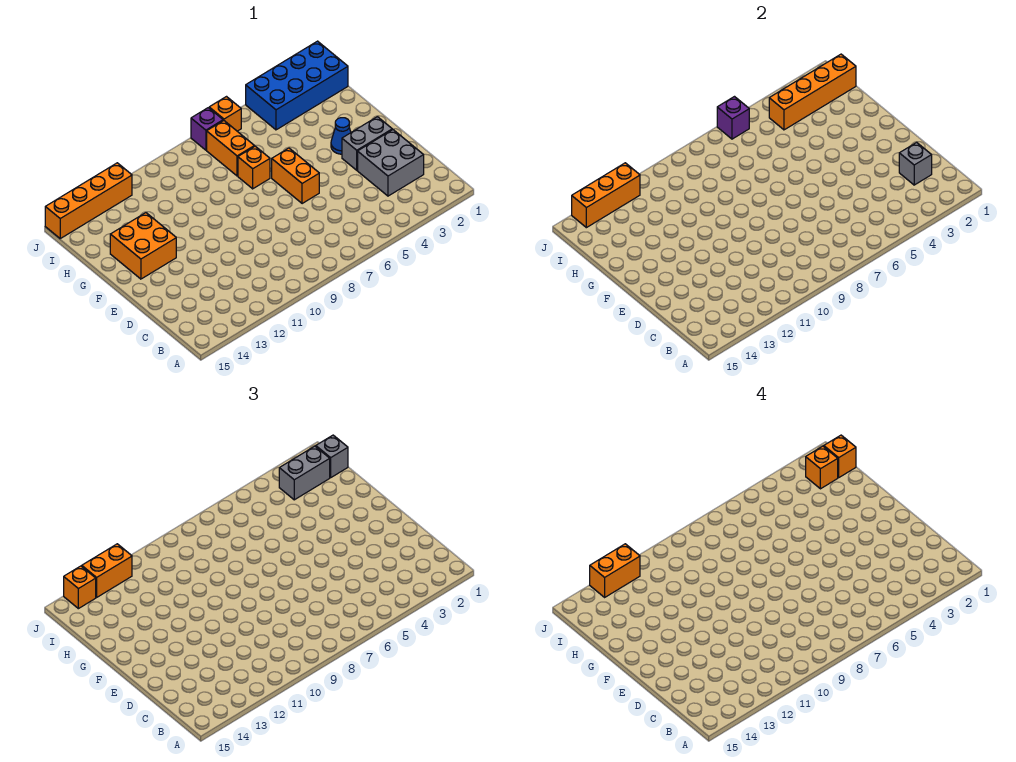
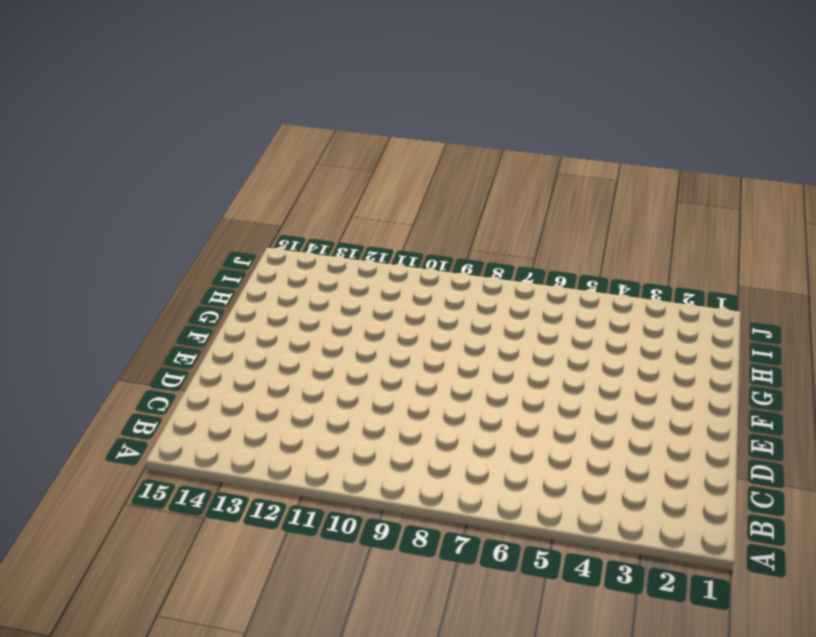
none -> grey 2x2 brick [358,130,424,196]
none -> grey 1x2 brick [342,117,392,170]
none -> orange 1x2 brick [272,148,319,204]

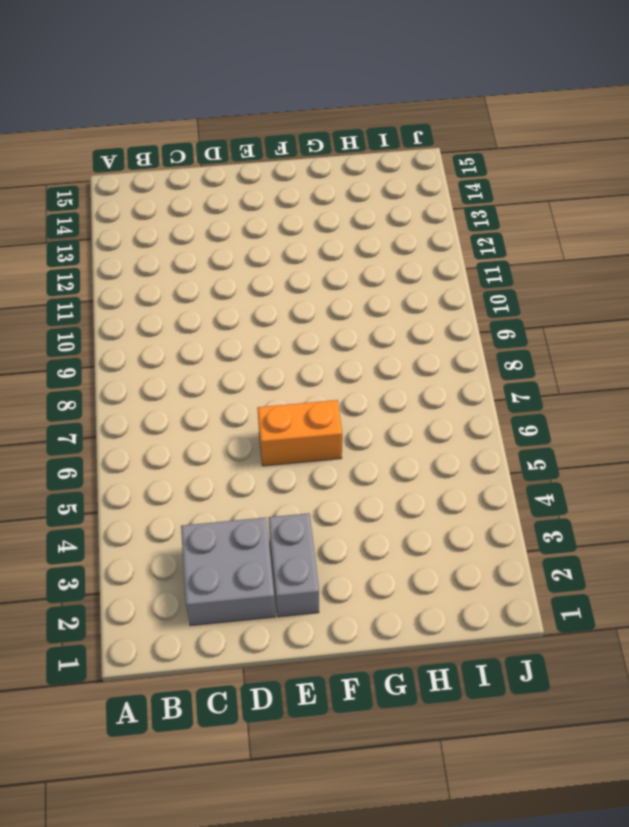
none -> blue 1x1 cone [331,118,351,154]
none -> orange 2x2 brick [110,213,176,279]
none -> orange 1x1 brick [238,146,270,189]

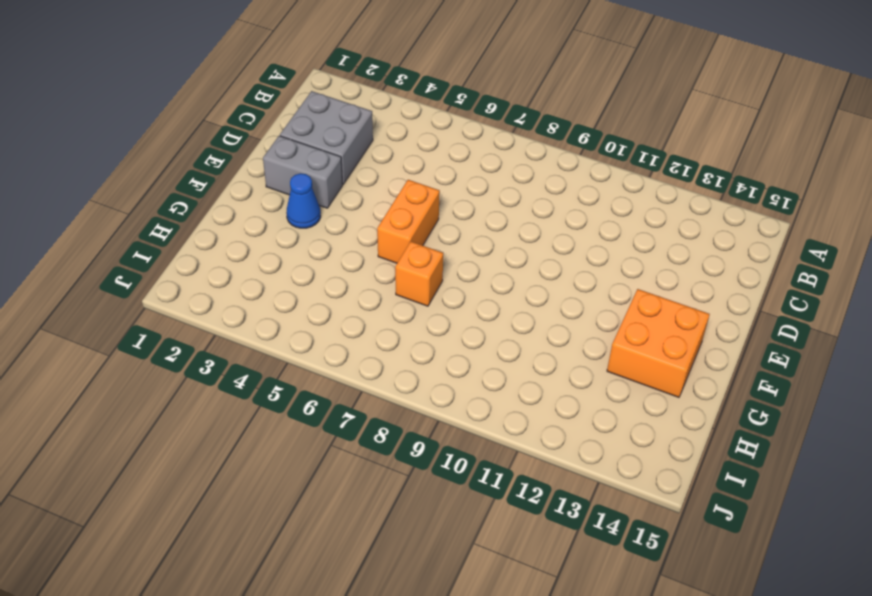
none -> orange 1x2 brick [207,120,254,176]
none -> blue 2x4 brick [246,41,348,130]
none -> orange 1x1 brick [209,97,241,131]

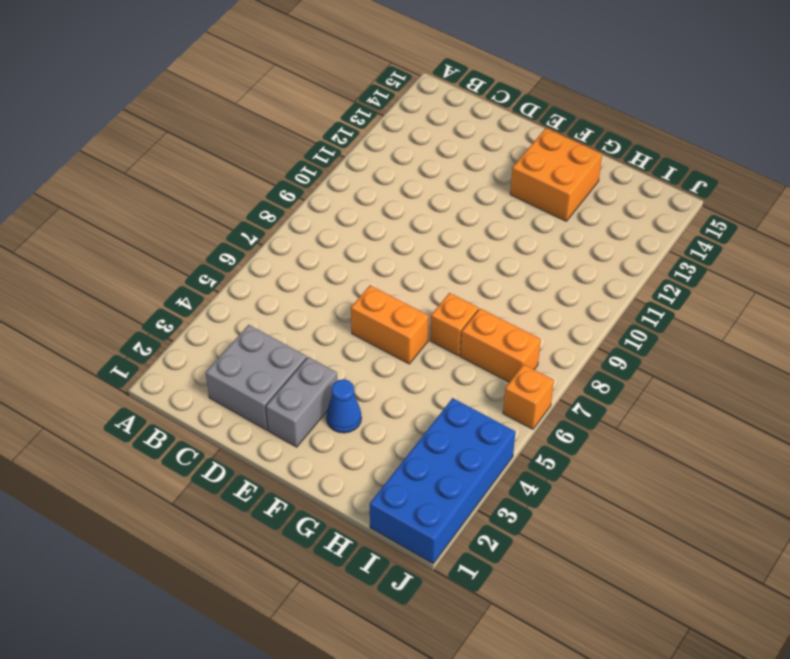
none -> purple 1x1 brick [191,108,223,150]
none -> orange 1x4 brick [45,163,132,238]
none -> grey 1x1 brick [899,142,932,185]

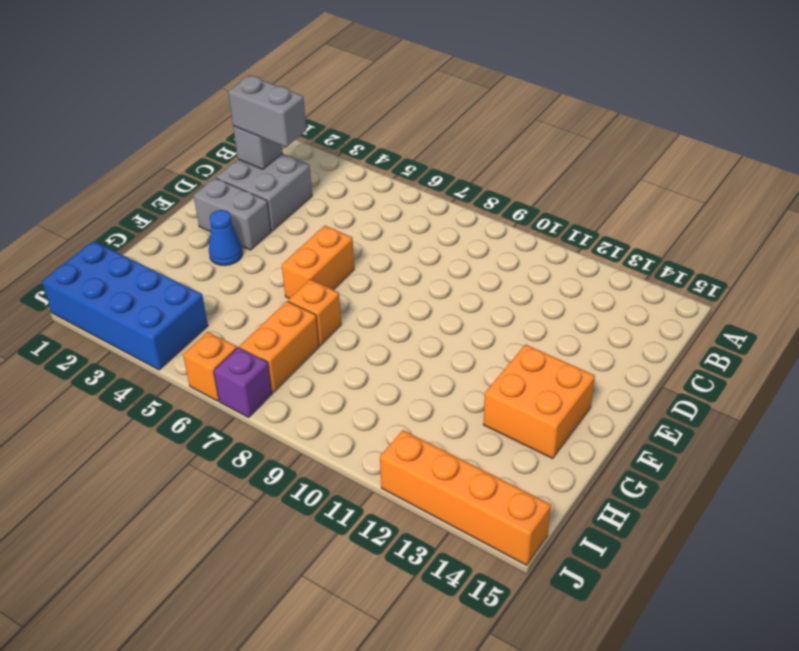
grey 1x2 brick [228,75,306,147] -> grey 1x2 brick moved to [279,446,330,500]
none -> orange 1x4 brick [769,54,856,130]
none -> purple 1x1 brick [717,97,749,139]
none -> orange 1x3 brick [572,163,640,228]

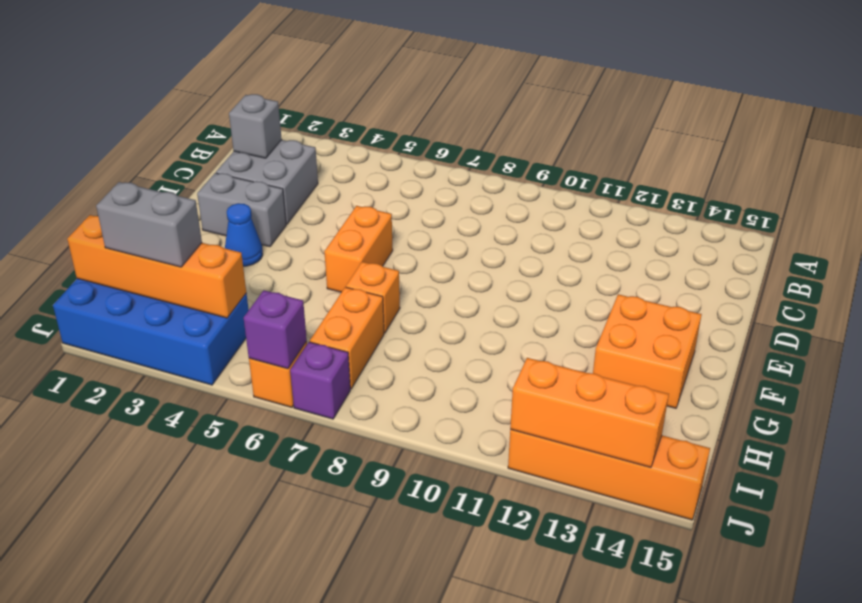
none -> grey 1x1 brick [316,435,348,478]
none -> orange 1x2 brick [82,544,132,597]
none -> orange 1x1 brick [64,566,96,609]

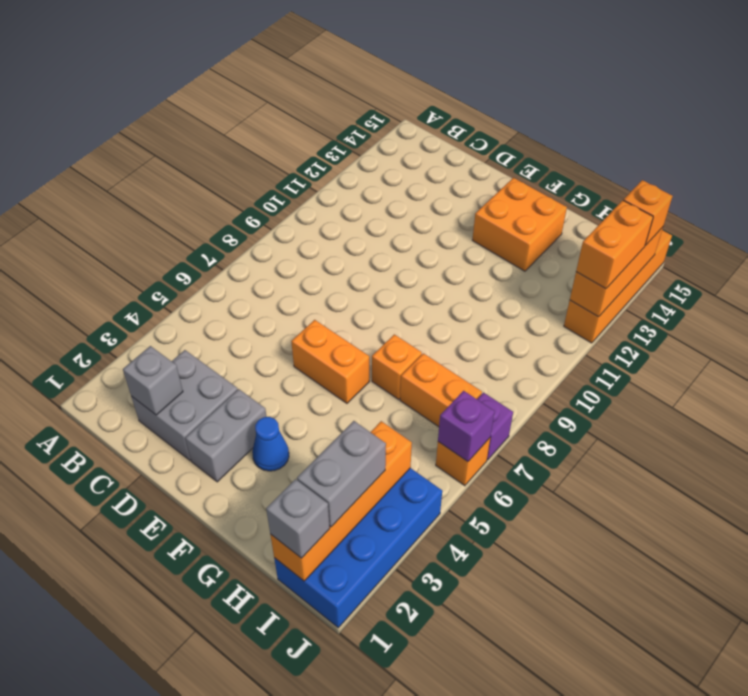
none -> orange 1x1 brick [824,435,856,478]
none -> orange 1x1 brick [806,446,838,489]
none -> orange 1x2 brick [590,544,640,597]

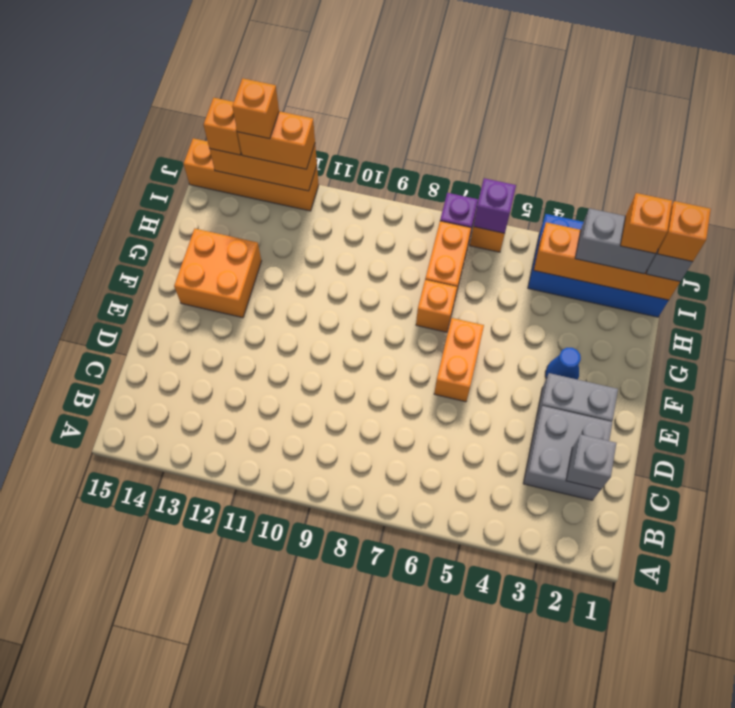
orange 1x1 brick [232,78,279,139] -> orange 1x2 brick [590,544,640,597]

